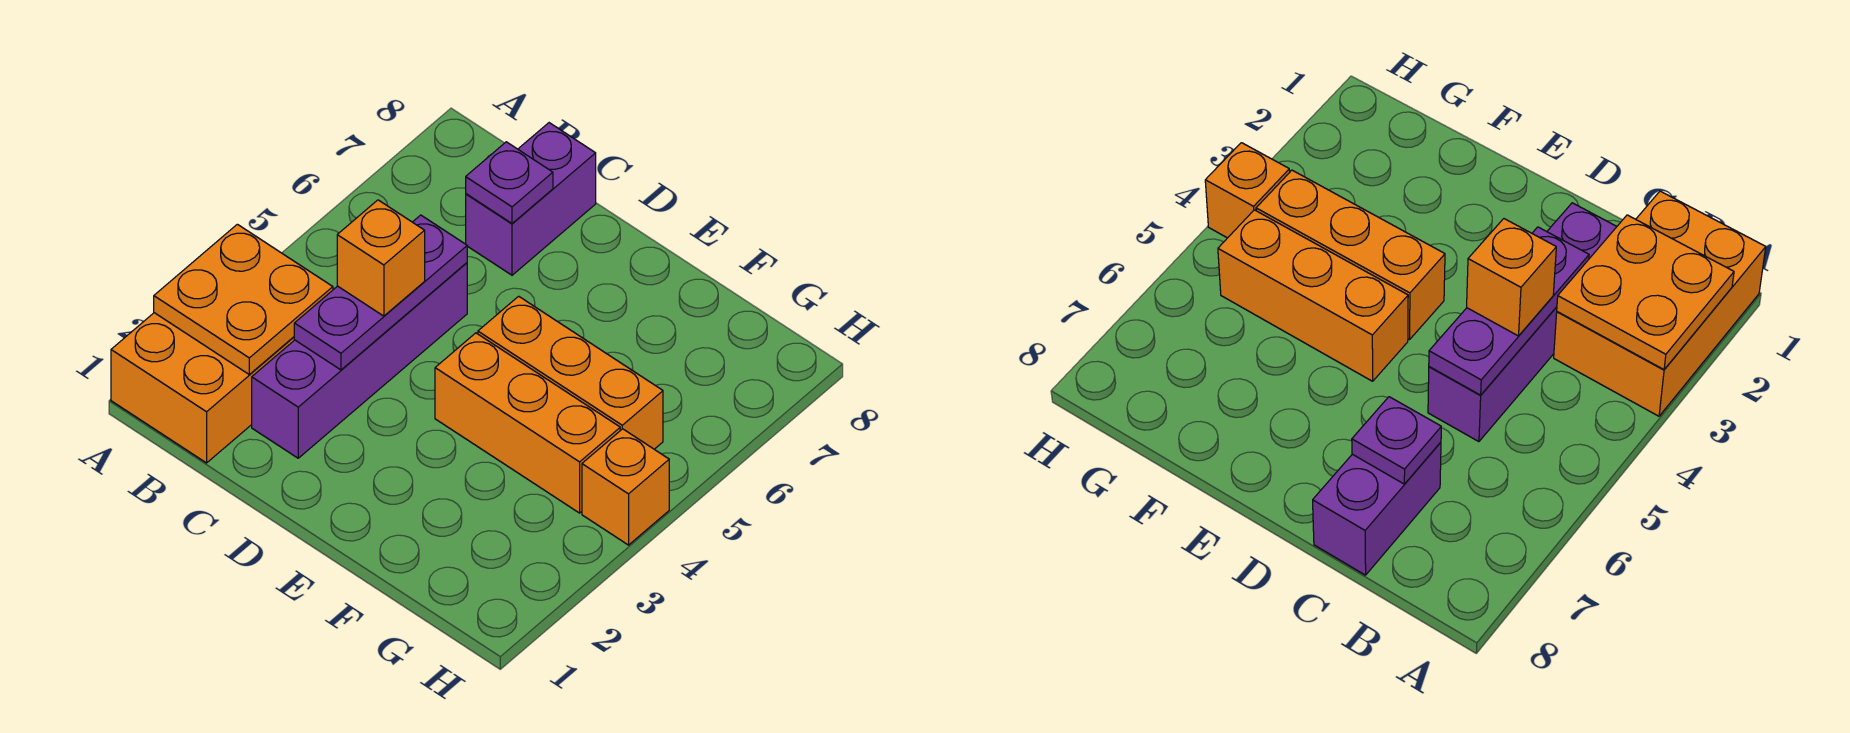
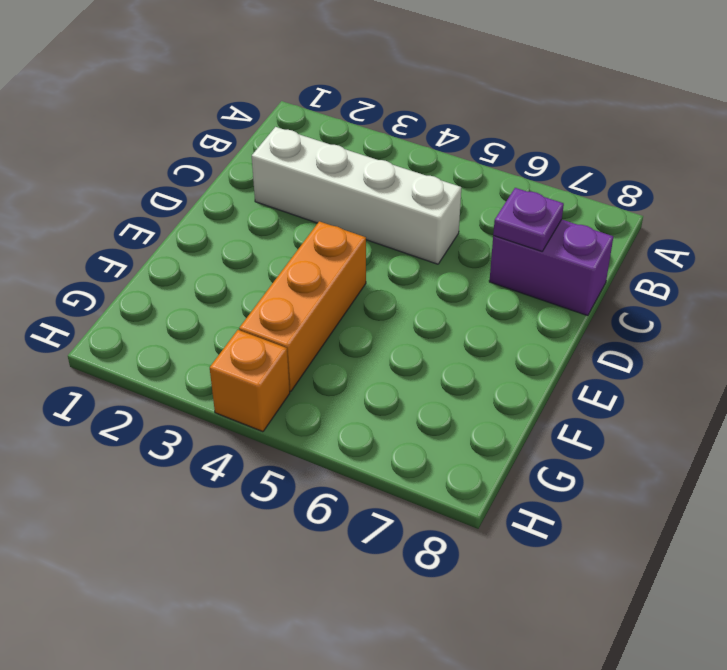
white 1x4 brick [252,127,461,264] -> purple 1x4 brick [252,263,467,458]
none -> orange 2x3 brick [111,313,294,463]
none -> orange 1x3 brick [478,296,663,449]

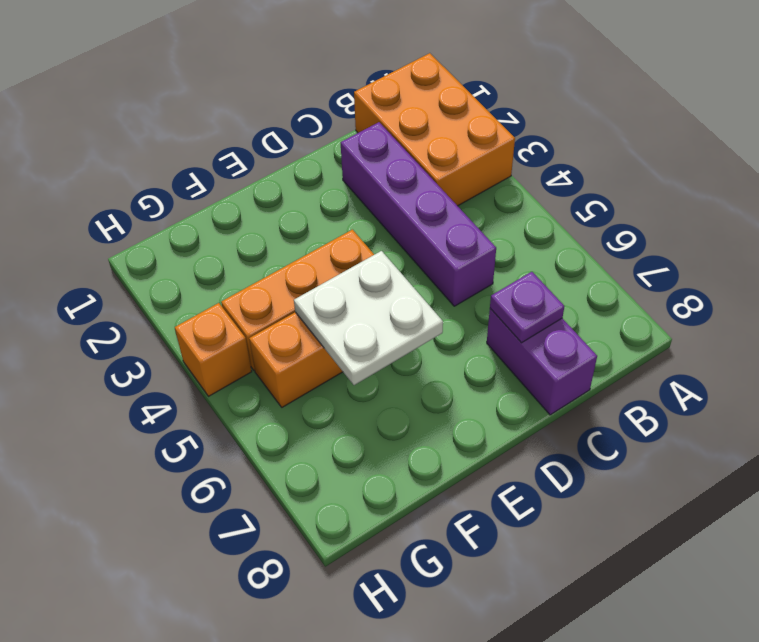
white 2x2 plate [294,251,443,385] -> none
none -> orange 2x2 plate [154,224,333,374]
none -> purple 1x3 plate [294,215,467,370]

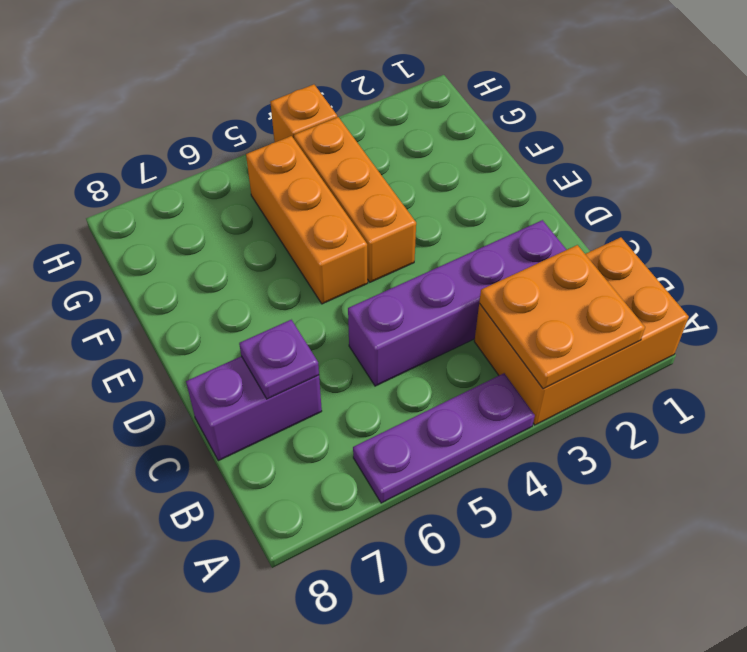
purple 1x3 plate [353,373,535,503] -> purple 1x3 plate moved to [294,215,467,370]
none -> orange 1x1 brick [337,200,425,316]

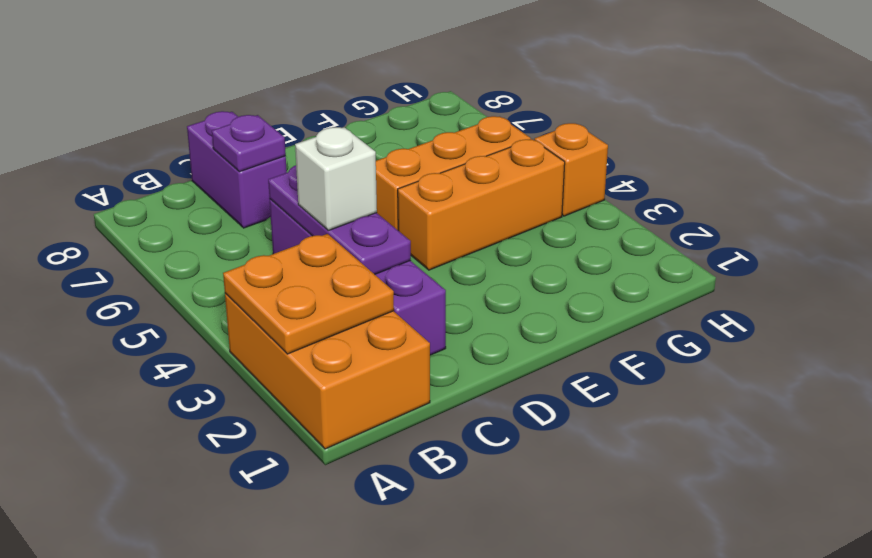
white 1x1 brick [295,127,377,231] -> orange 1x1 brick [337,200,425,316]

